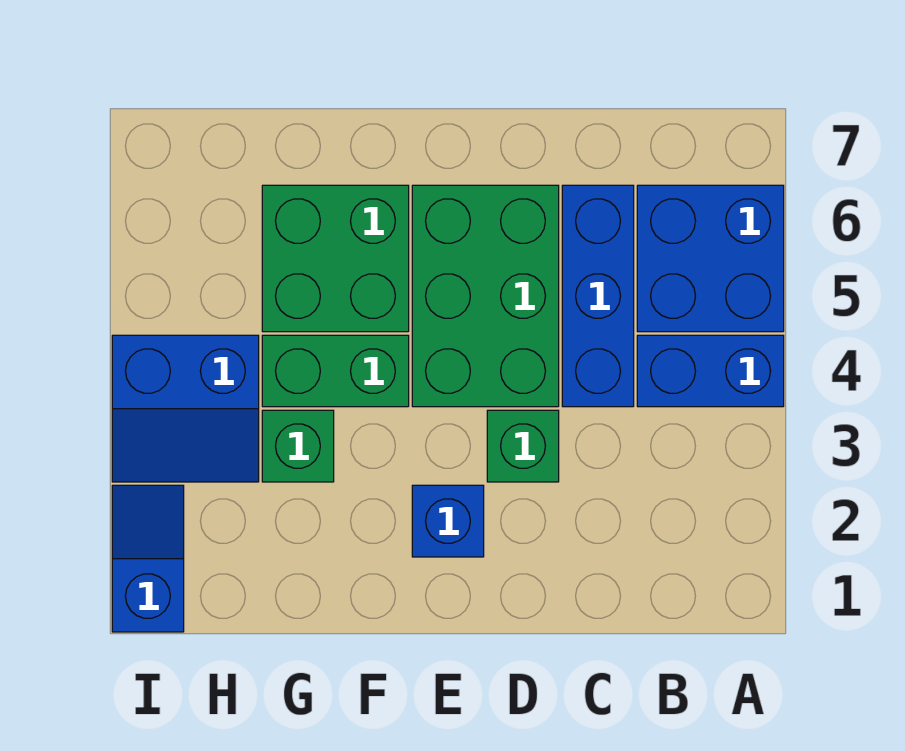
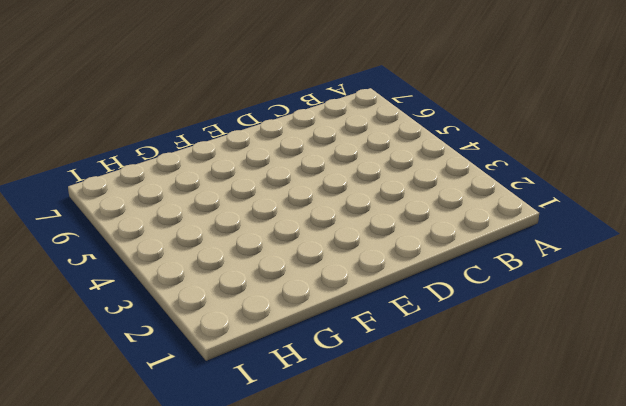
none -> blue 1x2 brick [637,335,784,407]
none -> blue 2x2 brick [637,185,784,332]

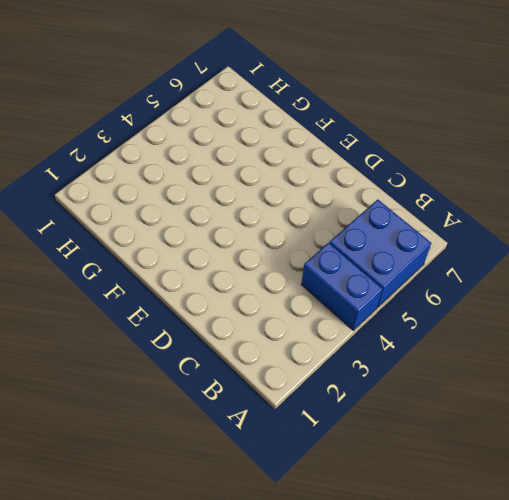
none -> blue 1x3 brick [562,185,634,407]
none -> green 1x1 brick [487,410,559,482]

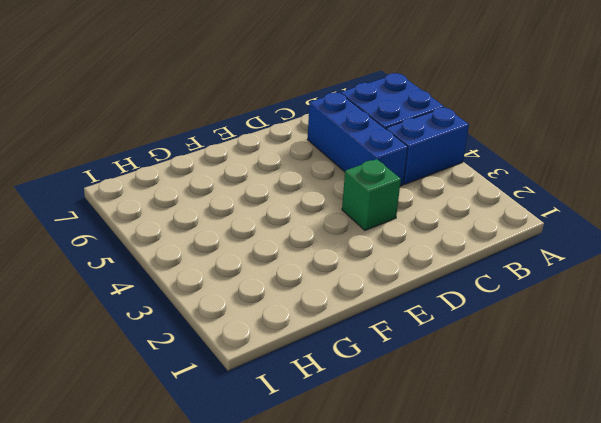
none -> green 2x3 brick [412,185,559,407]
none -> blue 1x1 brick [412,485,484,557]

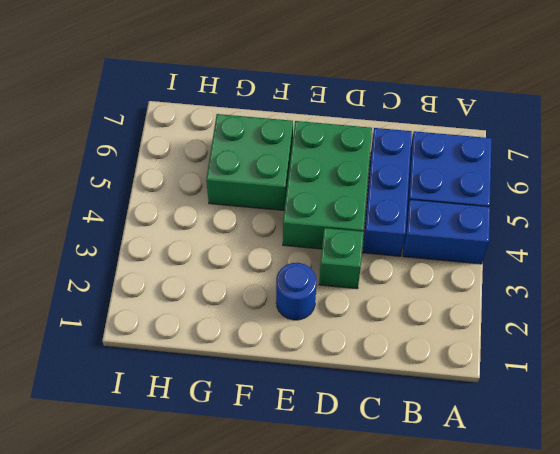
blue 1x1 round brick [276,263,317,320] -> blue 1x1 brick [412,485,484,557]
none -> green 1x2 brick [262,335,409,407]
none -> green 1x1 brick [262,410,334,482]

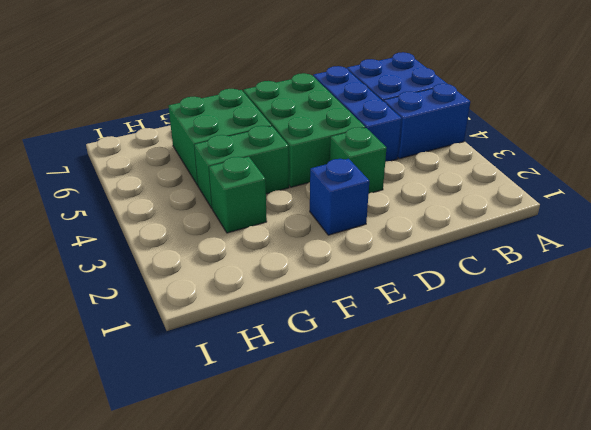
none -> blue 2x2 slope [112,335,259,482]
none -> blue 1x2 slope [112,485,184,632]

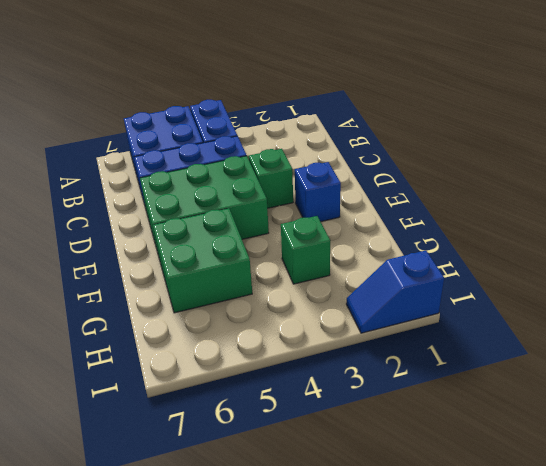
none -> green 1x2 brick [262,335,409,407]
none -> blue 2x2 slope [112,335,259,482]

